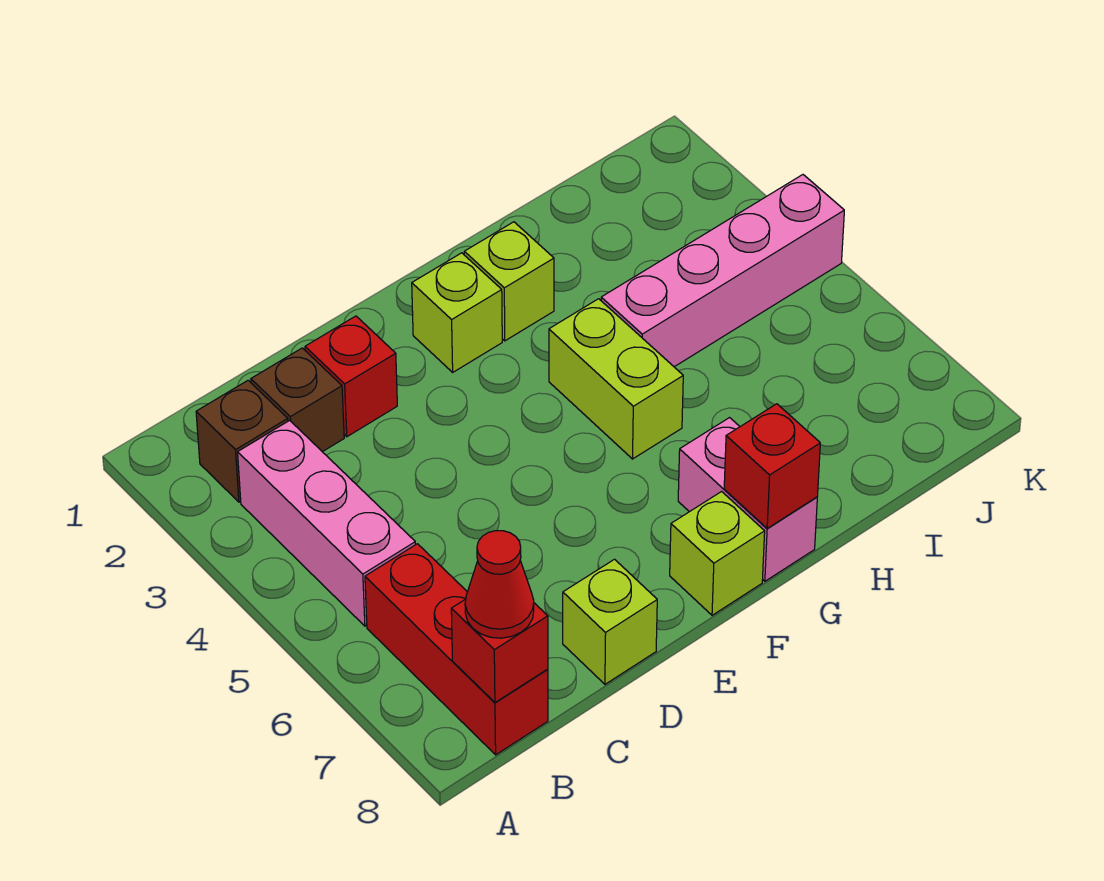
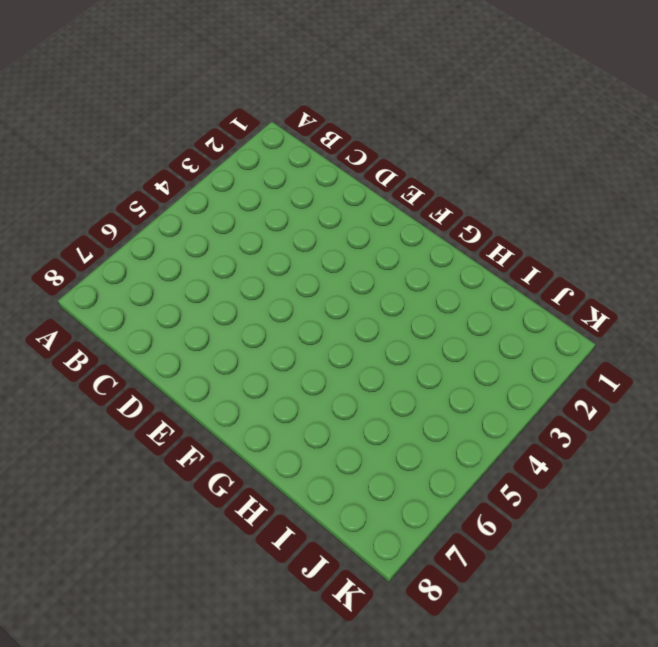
none -> brown 1x1 brick [196,380,288,502]
none -> pink 1x3 brick [238,420,415,626]
none -> red 1x3 brick [365,544,548,755]

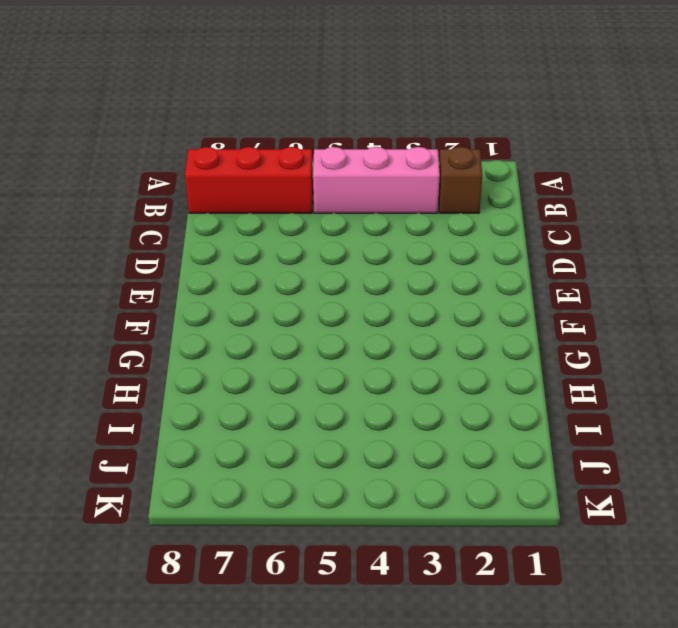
none -> brown 1x1 brick [251,348,344,452]
none -> red 1x1 brick [305,316,397,437]
none -> lime 1x1 brick [563,559,657,684]

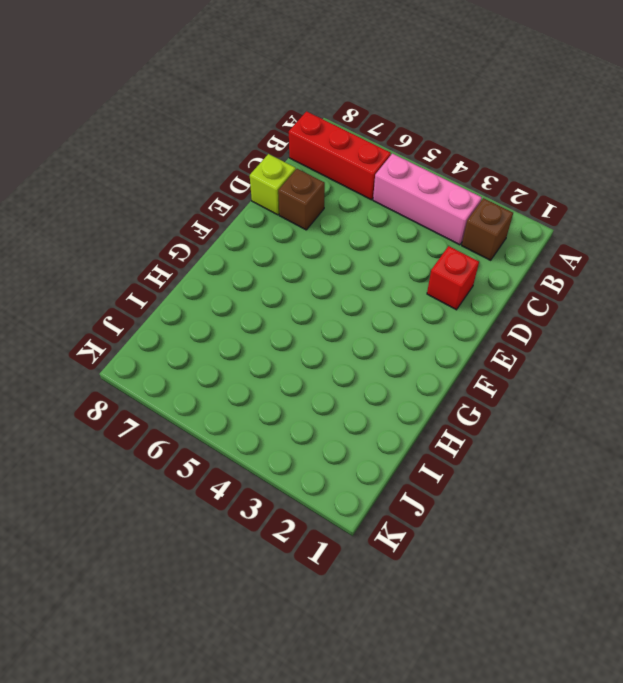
brown 1x1 brick [278,169,325,230] -> brown 1x1 brick moved to [251,348,344,452]
none -> lime 1x1 brick [412,253,502,372]
none -> lime 1x1 brick [670,492,765,615]
none -> lime 1x1 brick [464,222,554,341]

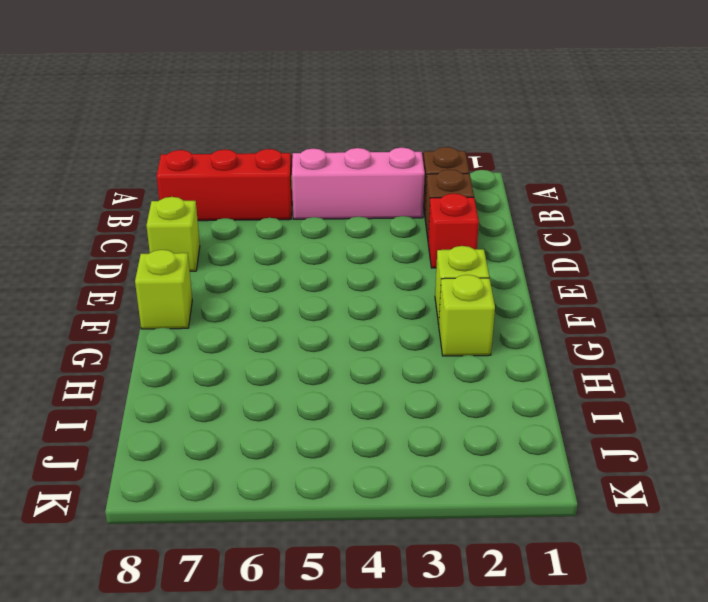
none -> lime 1x2 brick [549,299,683,459]
none -> pink 1x2 brick [678,418,817,581]
none -> pink 1x4 brick [601,175,844,367]

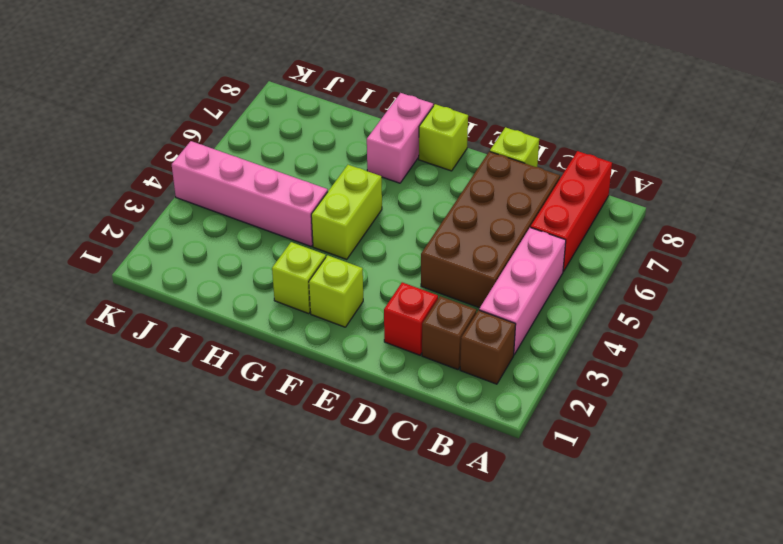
brown 2x4 brick [421,152,560,308] -> none
none -> red 1x1 brick [451,599,548,702]
none -> red 1x1 brick [724,404,820,528]
none -> red 1x1 cone [465,531,534,638]

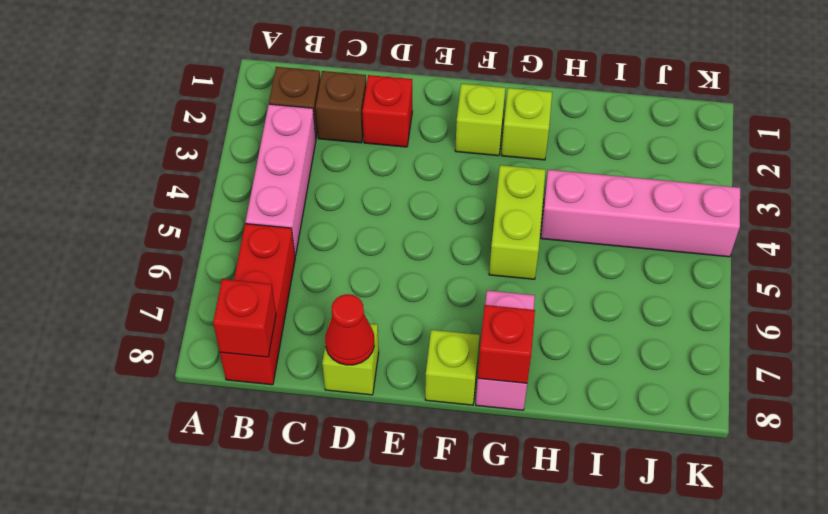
red 1x1 cone [325,294,374,365] -> red 1x1 cone moved to [465,531,534,638]

